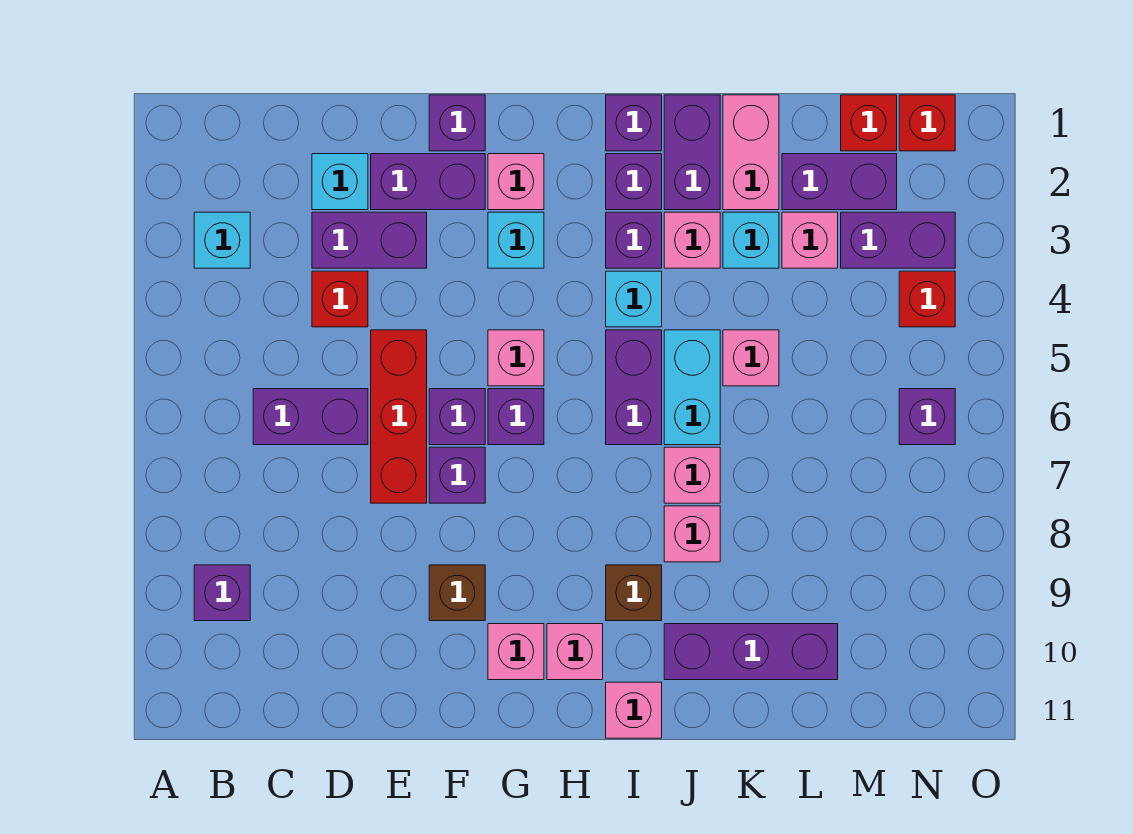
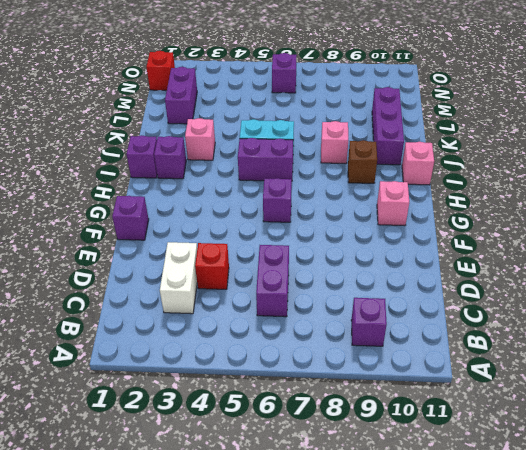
white 1x2 brick [160,242,197,314] -> purple 1x2 brick [312,212,427,268]
none -> cyan 1x1 brick [194,212,250,268]
none -> cyan 1x1 brick [312,154,368,210]
none -> purple 1x2 brick [371,154,485,210]
none -> red 1x3 brick [371,330,427,503]

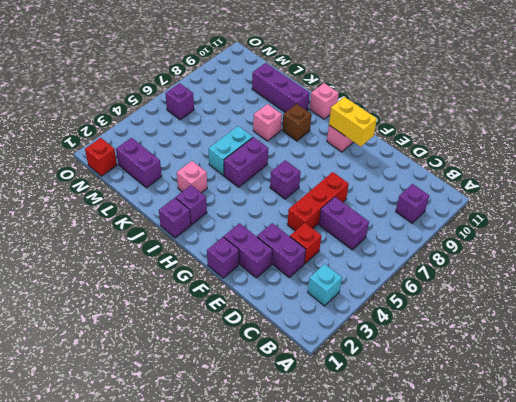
yellow 1x2 brick [329,97,377,147] -> none
none -> cyan 1x1 brick [312,154,368,210]
none -> purple 1x1 brick [429,389,485,445]
none -> purple 1x1 brick [429,447,485,503]
none -> brown 1x1 brick [429,565,485,621]

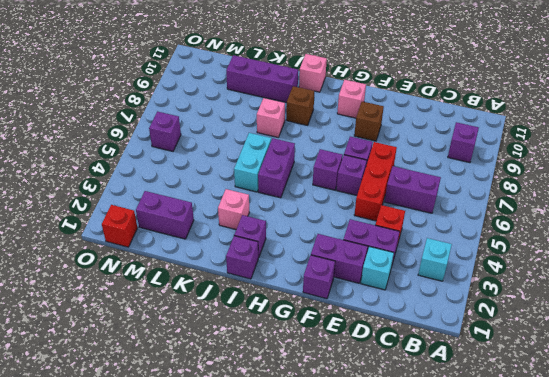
none -> pink 1x1 brick [488,154,544,210]
none -> cyan 1x1 brick [488,212,544,268]
none -> pink 1x1 brick [488,330,544,386]
none -> pink 1x1 brick [547,624,603,680]

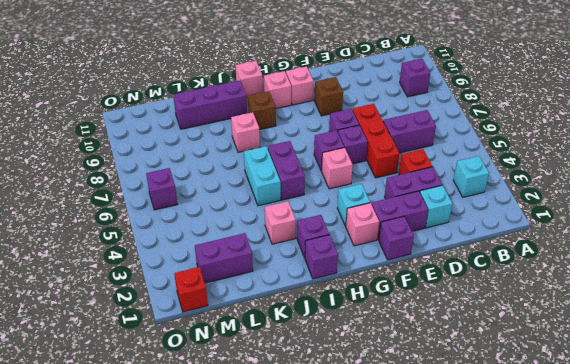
none -> purple 1x1 brick [606,212,662,268]
none -> cyan 1x1 brick [606,271,662,327]
none -> purple 1x2 brick [664,95,720,210]
none -> pink 1x1 brick [664,447,720,503]

